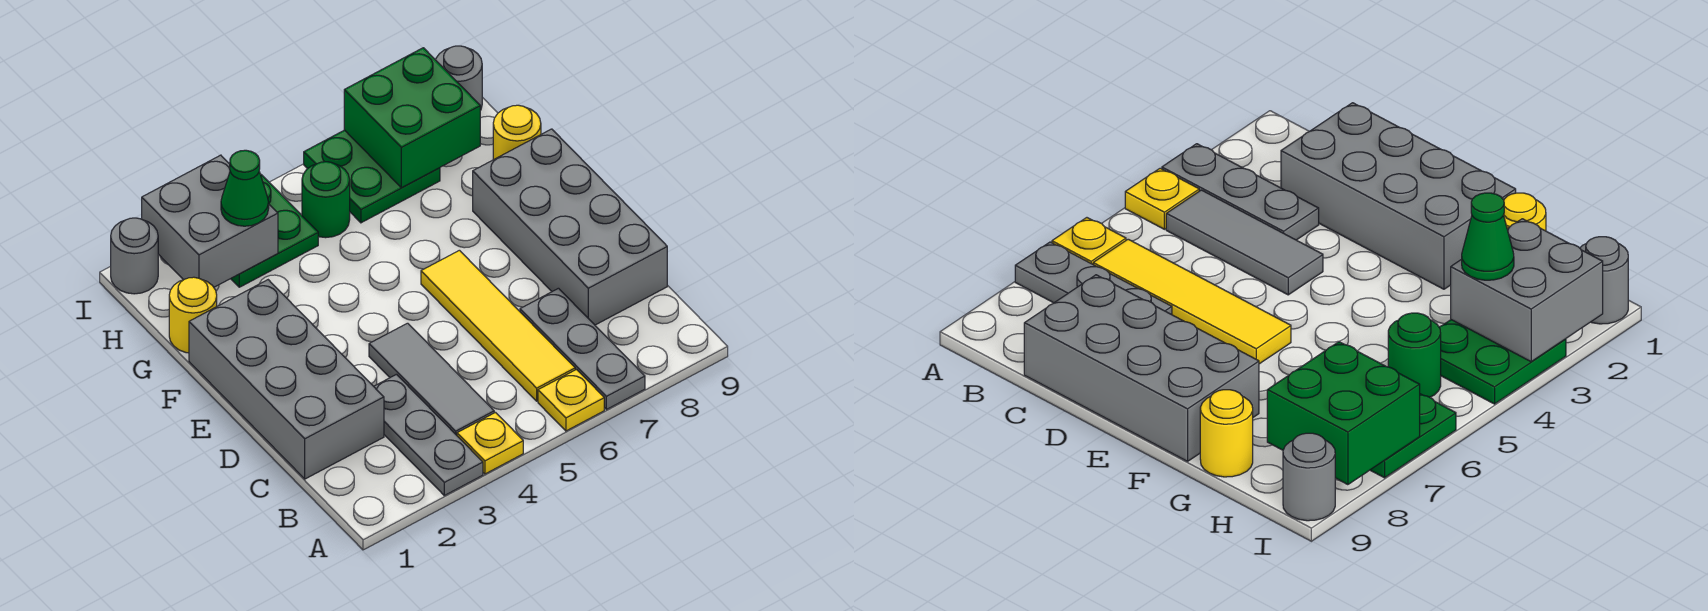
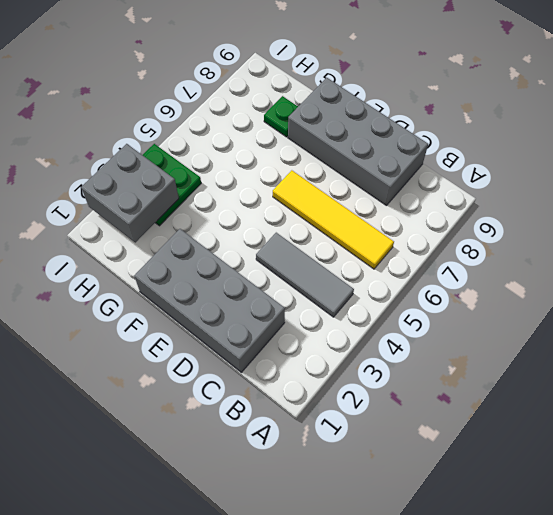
green 1x1 plate [264,96,298,137] -> none
none -> grey 1x3 plate [374,374,483,496]
none -> yellow 1x1 plate [457,413,523,474]
none -> yellow 1x1 plate [538,370,604,431]

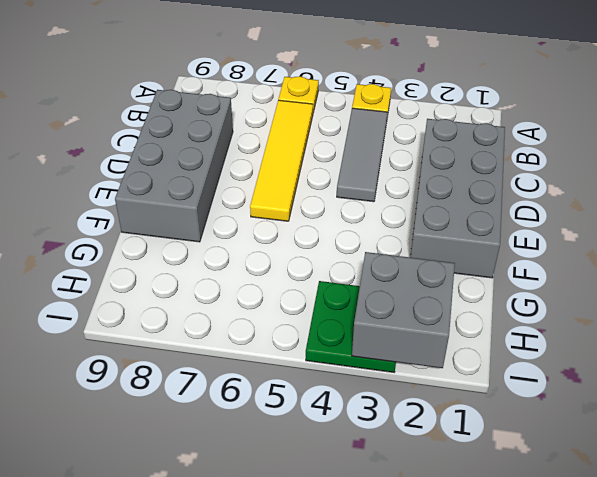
none -> grey 1x3 plate [374,374,483,496]
none -> grey 1x3 plate [520,288,645,410]
none -> yellow 1x1 round brick [169,277,217,353]

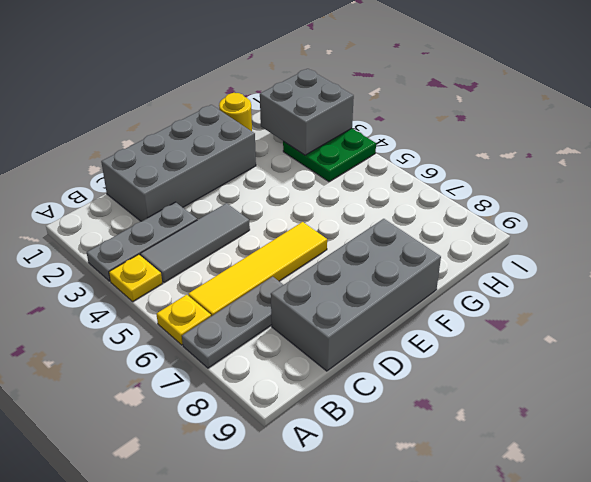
none -> yellow 1x1 round brick [493,105,541,160]
none -> green 1x1 round brick [302,162,350,238]
none -> green 2x2 plate [304,130,440,223]

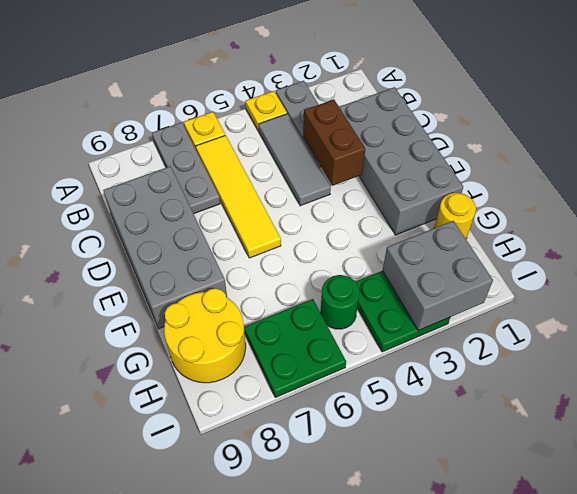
brown 1x2 brick [303,100,365,186] -> none
yellow 2x2 round brick [164,288,246,383] -> yellow 1x1 round brick [493,105,541,160]
none -> grey 1x1 round brick [111,218,158,294]
none -> grey 1x1 round brick [436,46,482,110]
none -> green 2x2 brick [344,48,480,188]

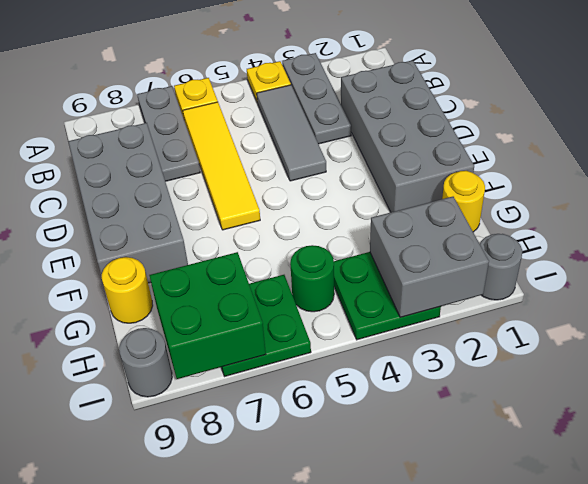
none -> green 1x1 cone [221,150,269,226]

